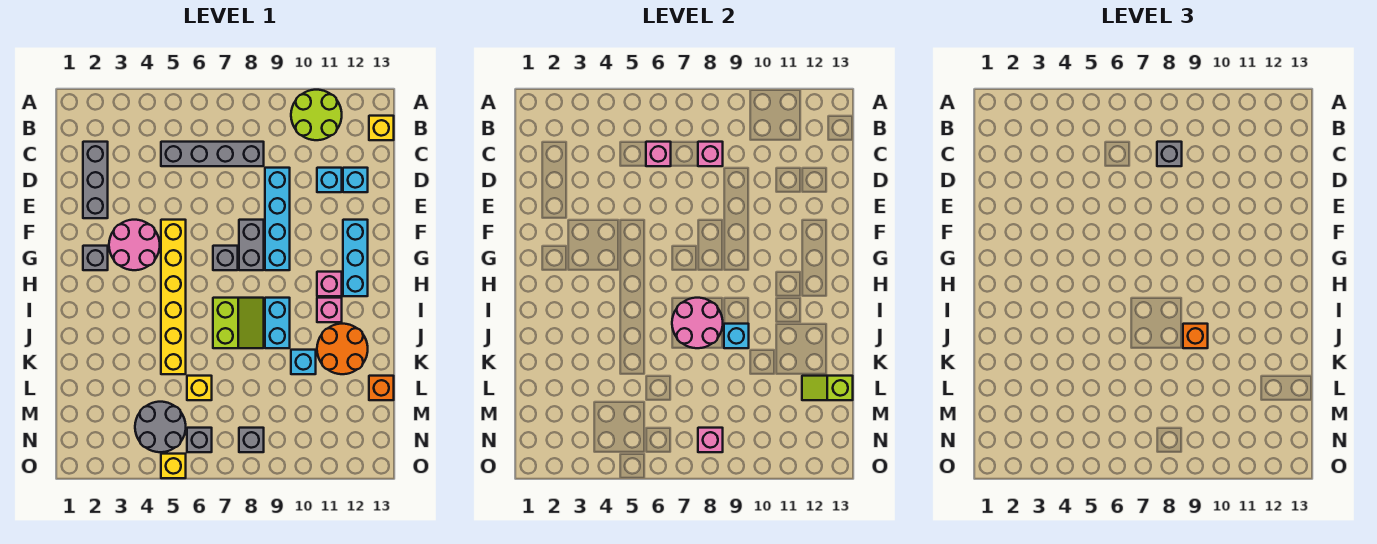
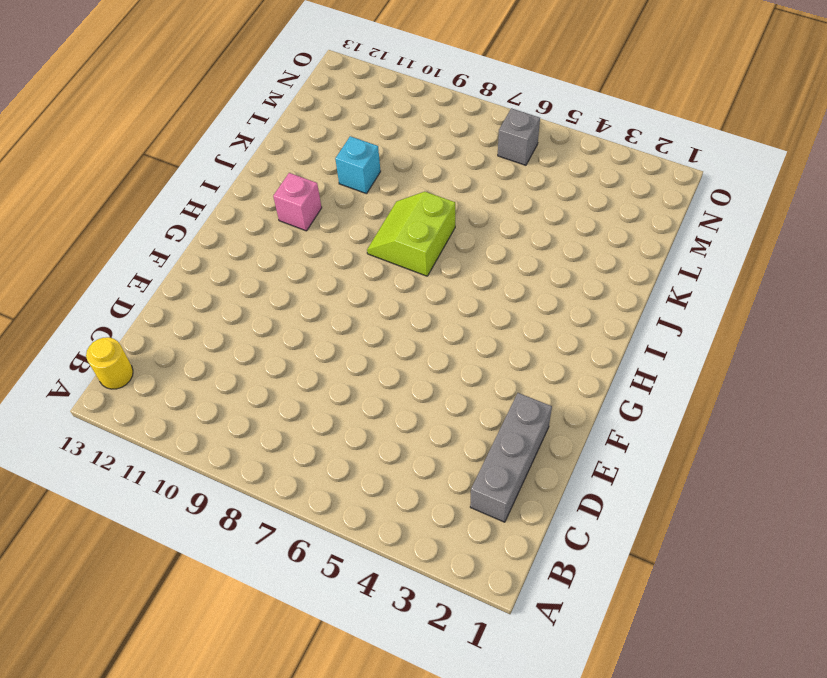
yellow 1x1 round brick [86,337,133,389] -> yellow 1x1 brick [369,116,394,140]
none -> lime 2x2 round brick [291,90,342,140]
none -> grey 1x4 brick [161,142,264,166]
none -> cyan 1x4 brick [265,168,290,270]
none -> cyan 1x1 brick [317,168,342,192]

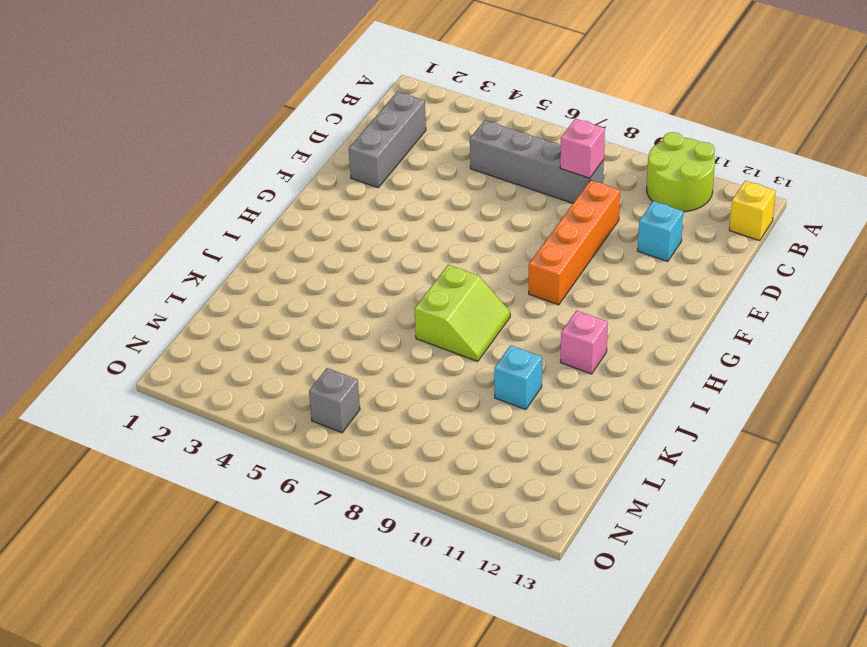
orange 1x4 brick [529,180,620,305] -> cyan 1x4 brick [265,168,290,270]
none -> cyan 1x1 brick [343,168,368,192]
none -> pink 2x2 round brick [109,220,160,270]
none -> yellow 1x6 brick [161,220,186,374]
none -> grey 1x2 brick [239,220,264,270]

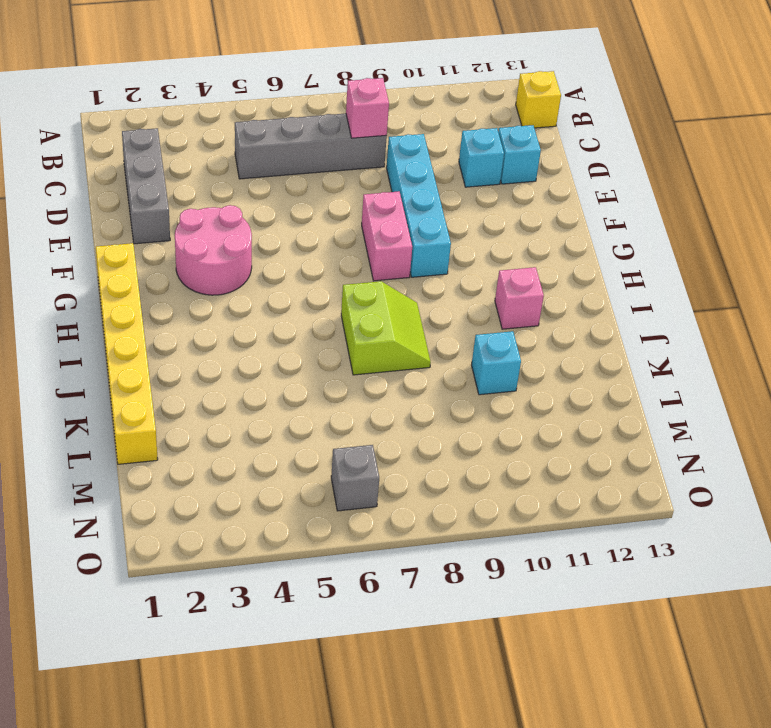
pink 1x2 brick [362,191,412,281] -> grey 1x2 brick [239,220,264,270]
yellow 1x6 brick [96,243,158,464] -> yellow 1x6 brick moved to [161,220,186,374]
none -> lime 2x2 round brick [291,90,342,140]
none -> cyan 1x3 brick [343,220,368,296]
none -> grey 1x1 brick [83,246,108,270]
none -> grey 1x1 brick [213,246,238,270]

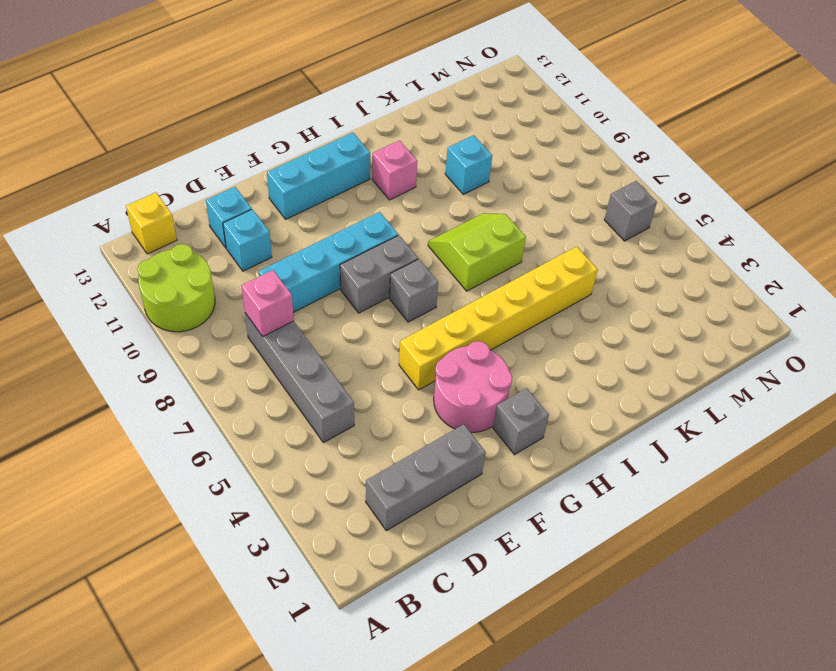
none -> pink 1x1 brick [317,272,342,296]
none -> cyan 1x2 brick [265,298,290,348]
none -> orange 2x2 round brick [317,324,368,374]
none -> yellow 1x1 brick [187,376,212,400]

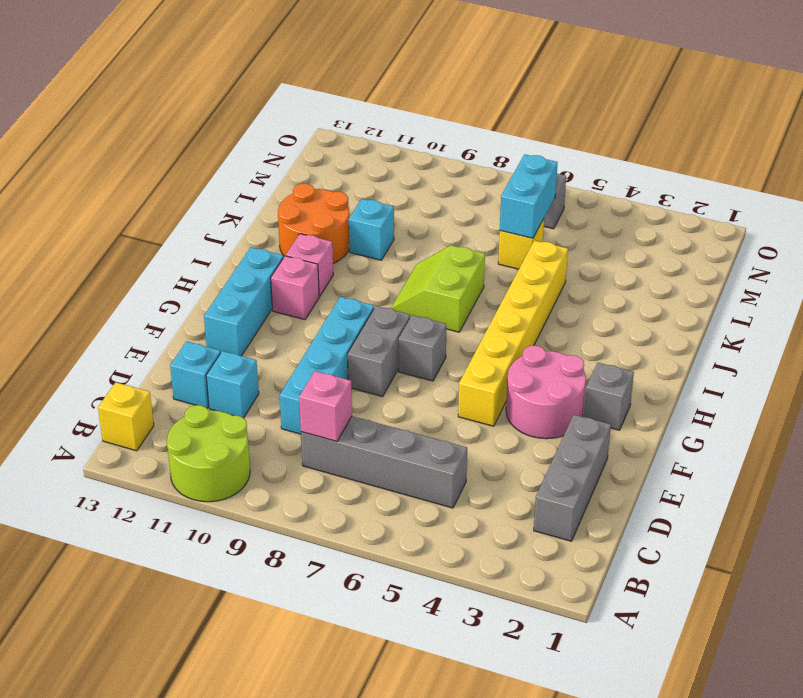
cyan 1x2 brick [500,154,558,238] -> cyan 1x2 brick moved to [265,298,290,348]
none -> orange 1x1 brick [369,376,394,400]
none -> grey 2x2 round brick [135,402,186,452]
none -> grey 1x1 brick [239,428,264,452]
none -> yellow 1x1 brick [161,454,186,478]

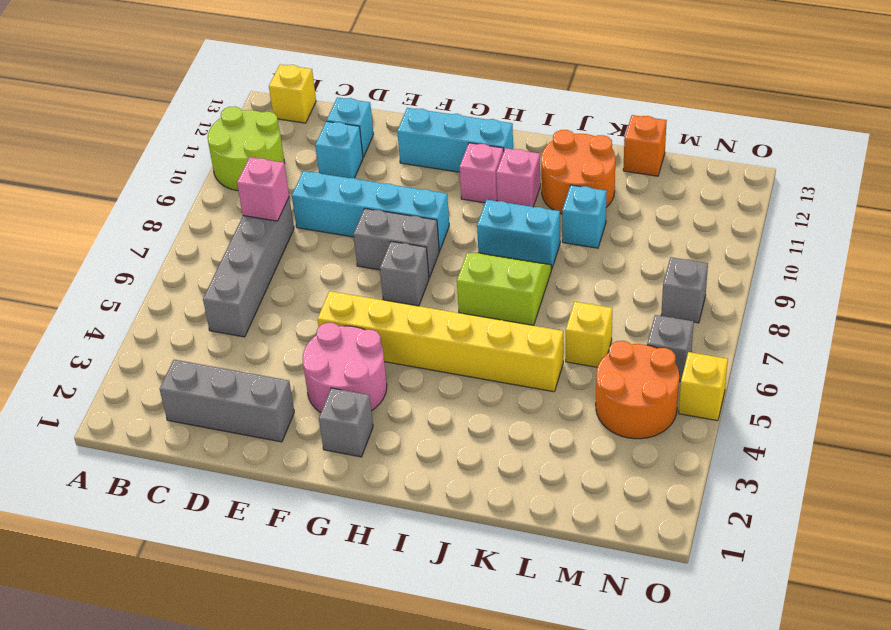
orange 2x2 round brick [596,341,679,439] -> grey 2x2 round brick [135,402,186,452]
none -> pink 1x1 brick [646,142,671,166]
none -> pink 2x2 round brick [672,298,723,348]
none -> cyan 1x1 brick [724,324,749,348]
none -> lime 1x2 slope [802,376,853,400]

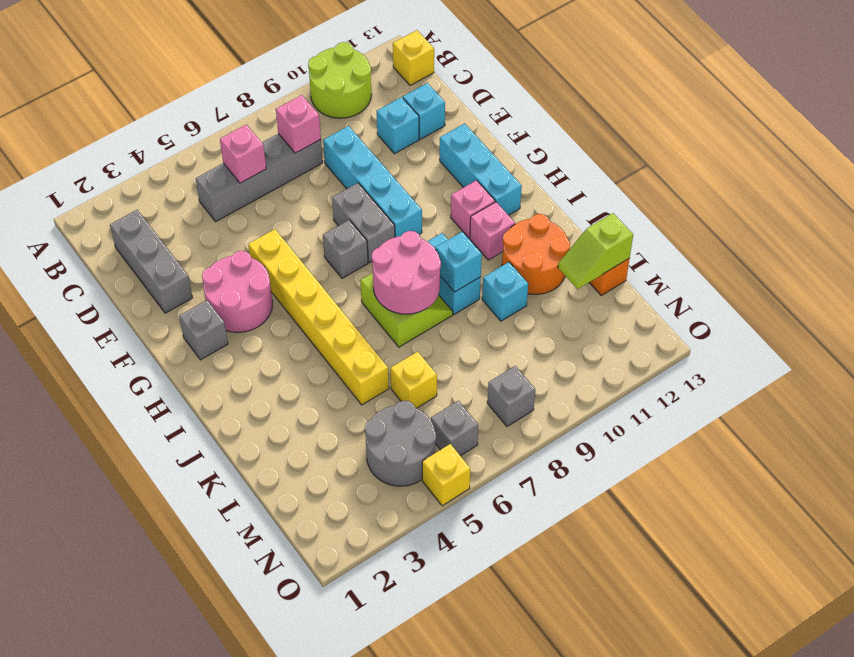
none -> pink 1x1 brick [698,428,723,452]
none -> grey 1x1 brick [1157,142,1182,166]
none -> orange 1x1 brick [1183,324,1208,348]

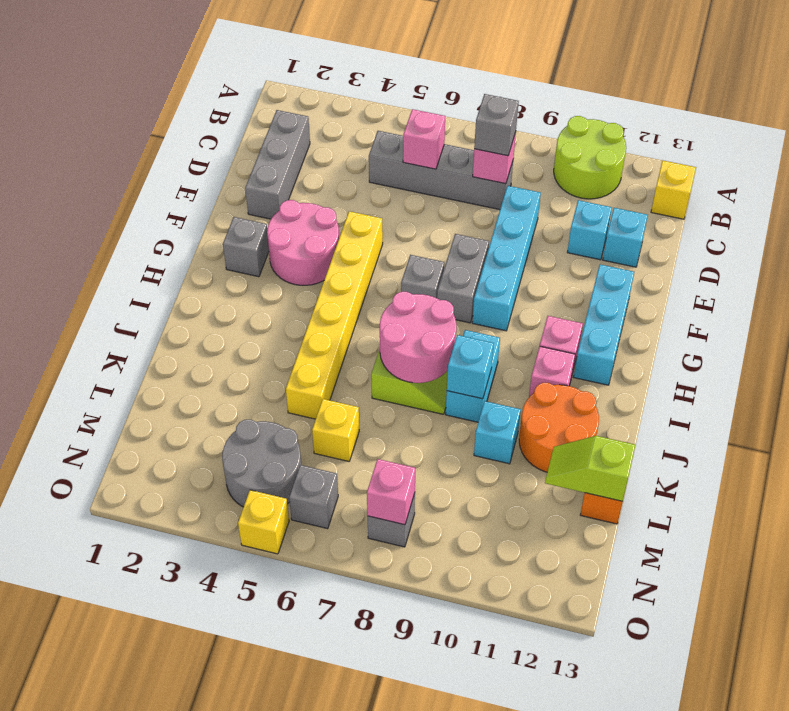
none -> orange 1x1 brick [1183,324,1208,348]

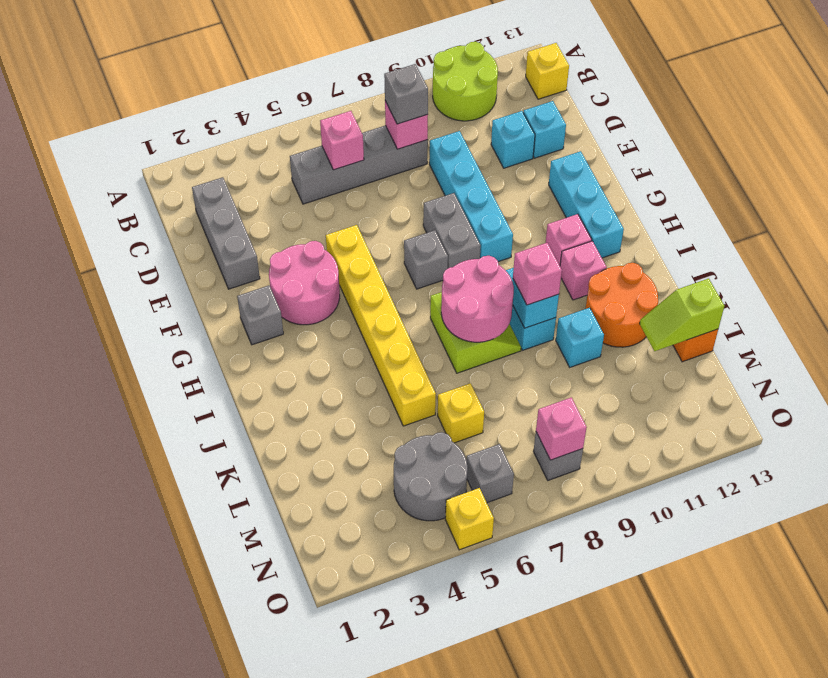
pink 1x1 brick [513,243,562,305] -> orange 1x1 brick [1183,324,1208,348]

